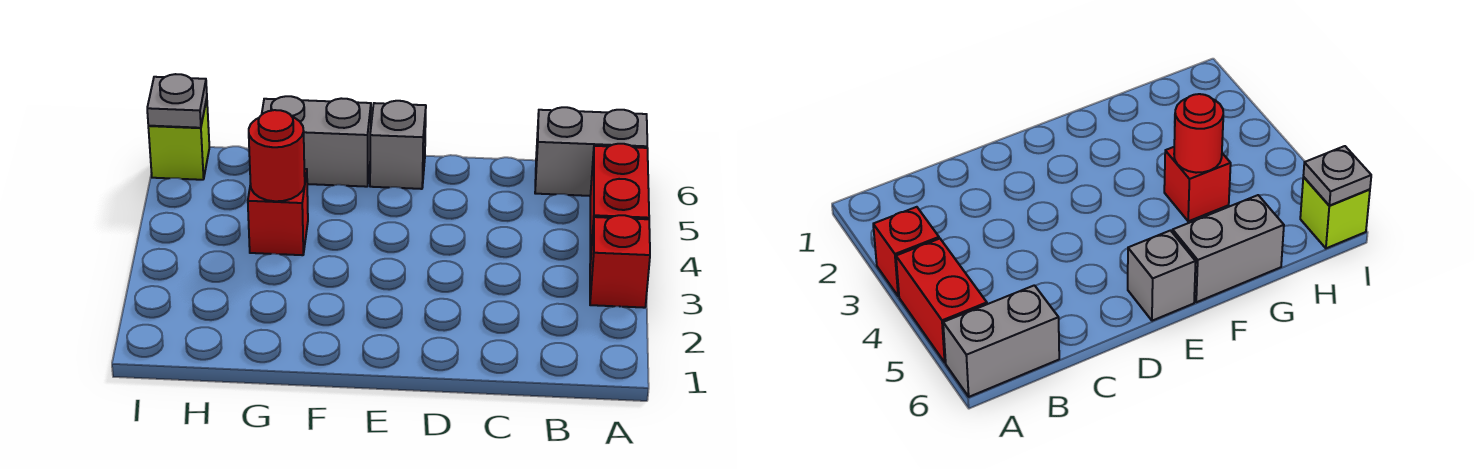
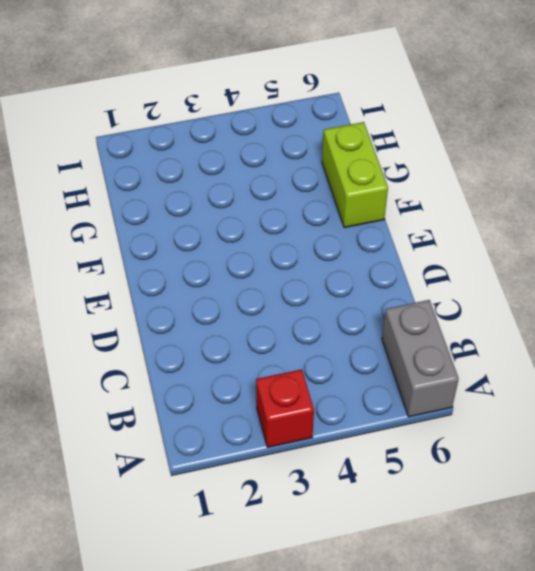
lime 1x2 brick [322,122,388,228] -> grey 1x2 brick [262,96,371,187]
none -> red 1x2 brick [590,144,649,264]
none -> grey 1x1 brick [370,101,426,189]

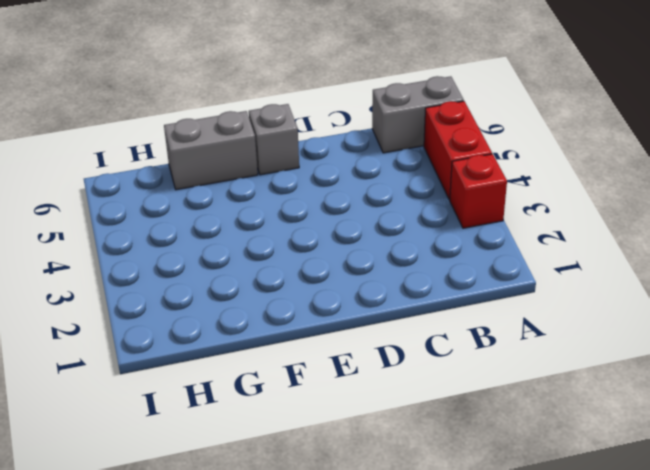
none -> red 1x1 brick [248,169,308,255]
none -> lime 1x1 brick [148,99,209,180]

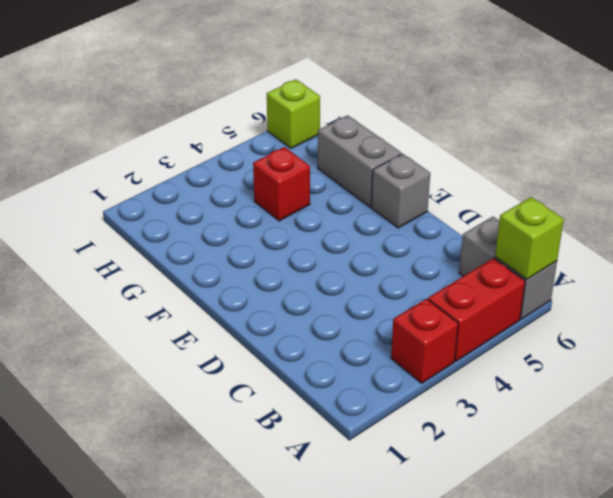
lime 1x1 brick [495,197,564,279] -> none
none -> red 1x1 round brick [249,110,305,201]
none -> grey 1x1 plate [147,74,207,128]

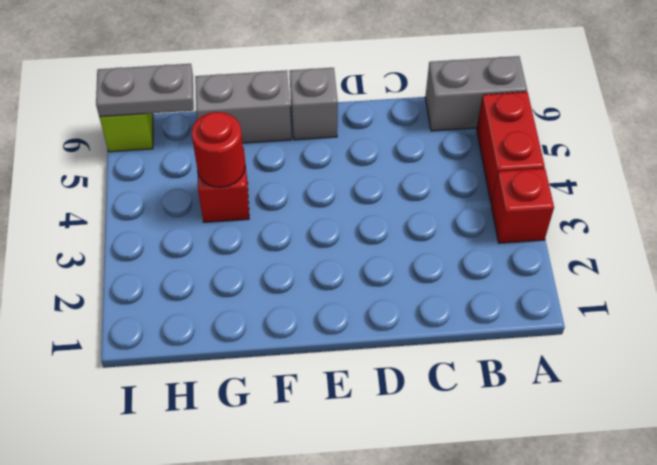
grey 1x2 plate [96,64,194,117] -> grey 1x1 plate [147,74,207,128]

